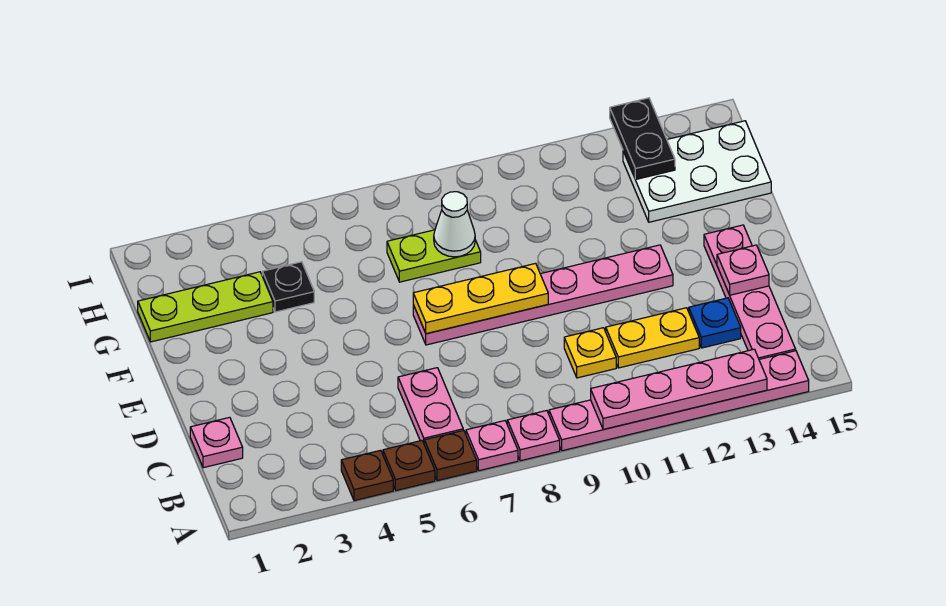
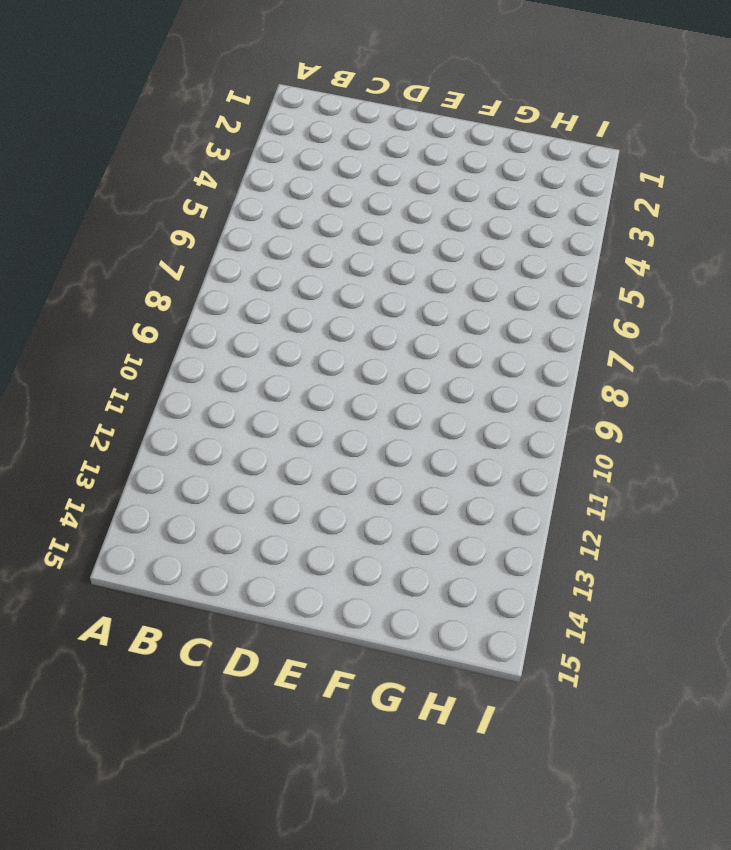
none -> brown 1x1 plate [341,450,393,501]
none -> brown 1x1 plate [383,441,435,491]
none -> brown 1x1 plate [424,430,477,481]

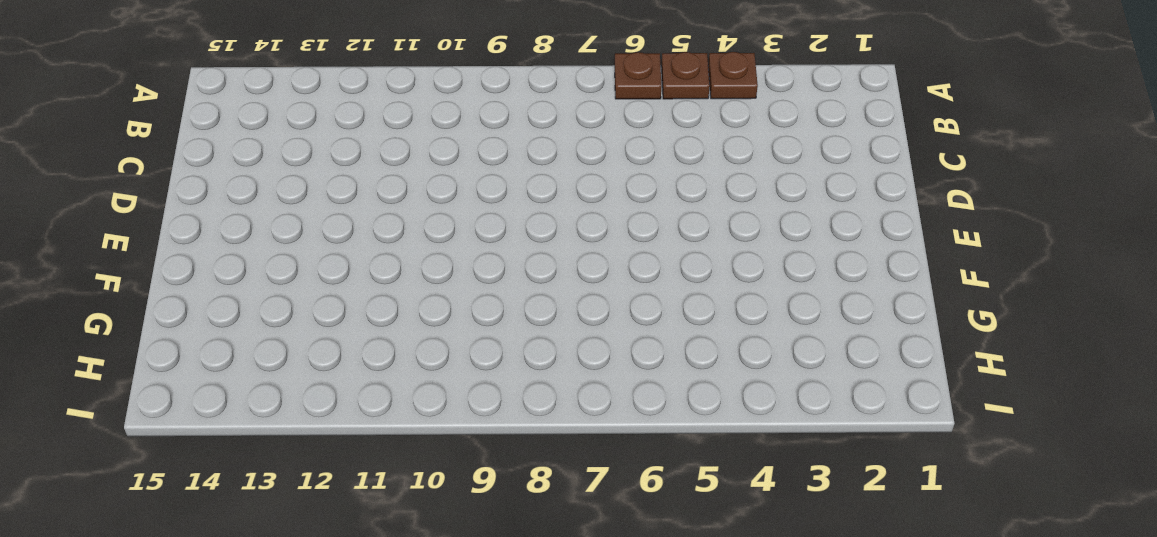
none -> pink 1x1 plate [466,421,518,471]
none -> pink 1x1 plate [507,411,560,461]
none -> pink 1x6 plate [549,351,809,451]

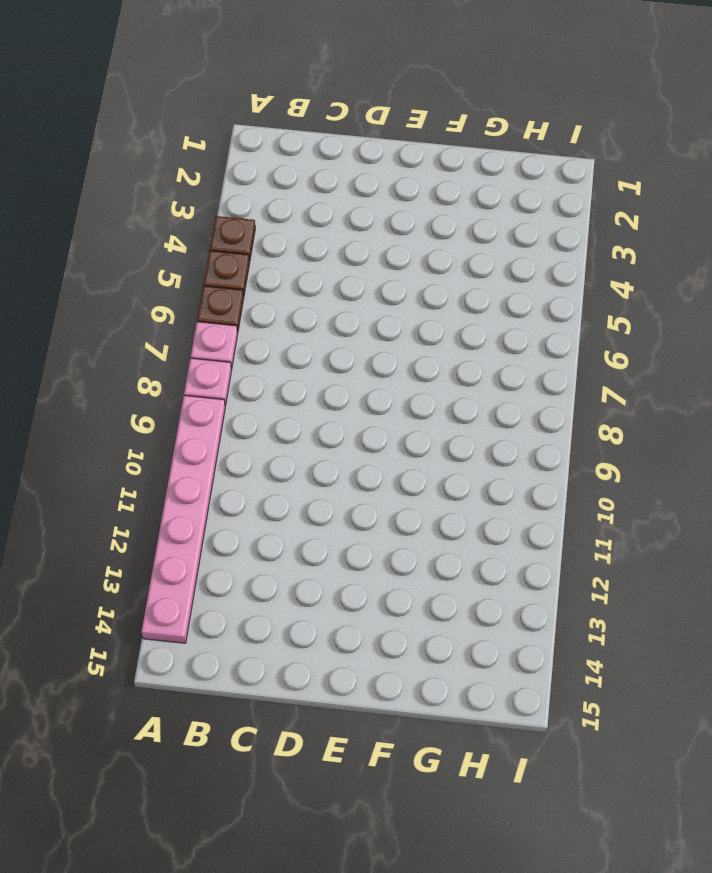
none -> pink 1x2 plate [398,368,463,442]
none -> pink 1x4 plate [704,225,796,359]
none -> pink 1x1 plate [190,417,243,468]

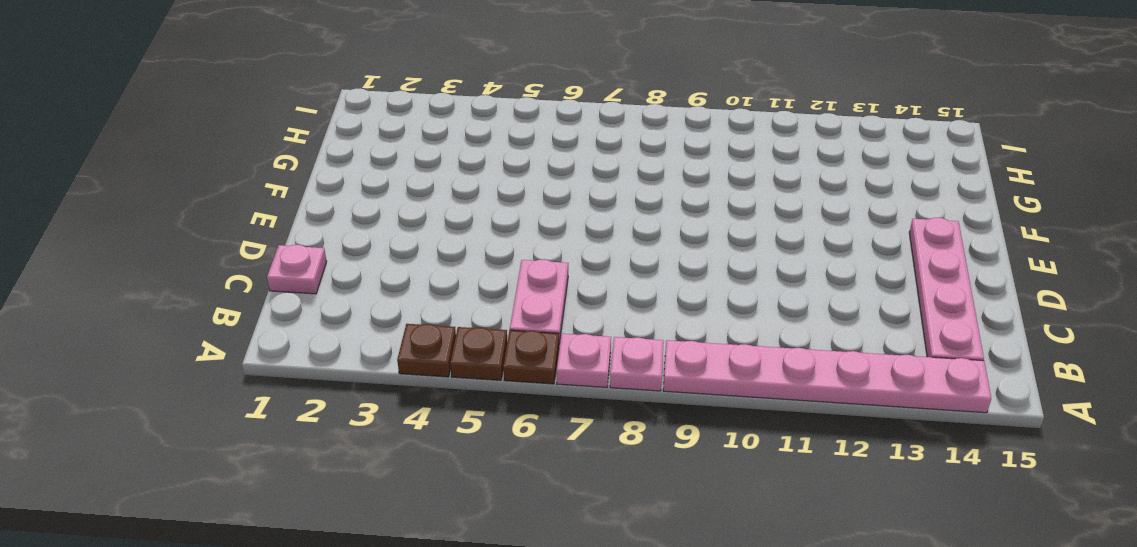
none -> yellow 1x1 plate [564,328,616,378]
none -> yellow 1x2 plate [606,308,699,368]
none -> blue 1x1 plate [689,298,741,348]

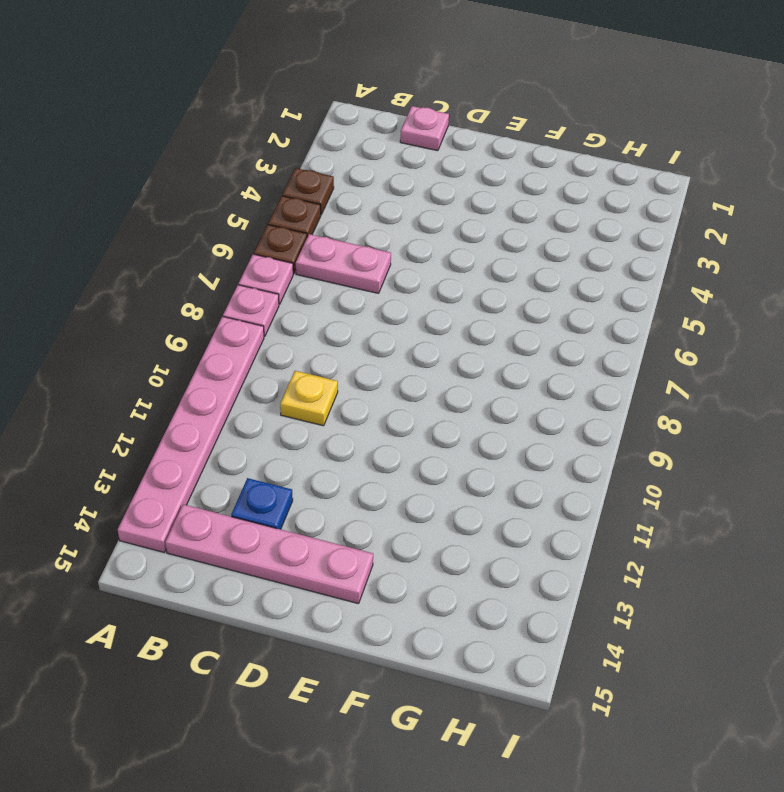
none -> yellow 1x2 plate [606,308,699,368]
none -> pink 1x6 plate [413,245,673,345]
none -> lime 1x3 plate [138,272,273,342]

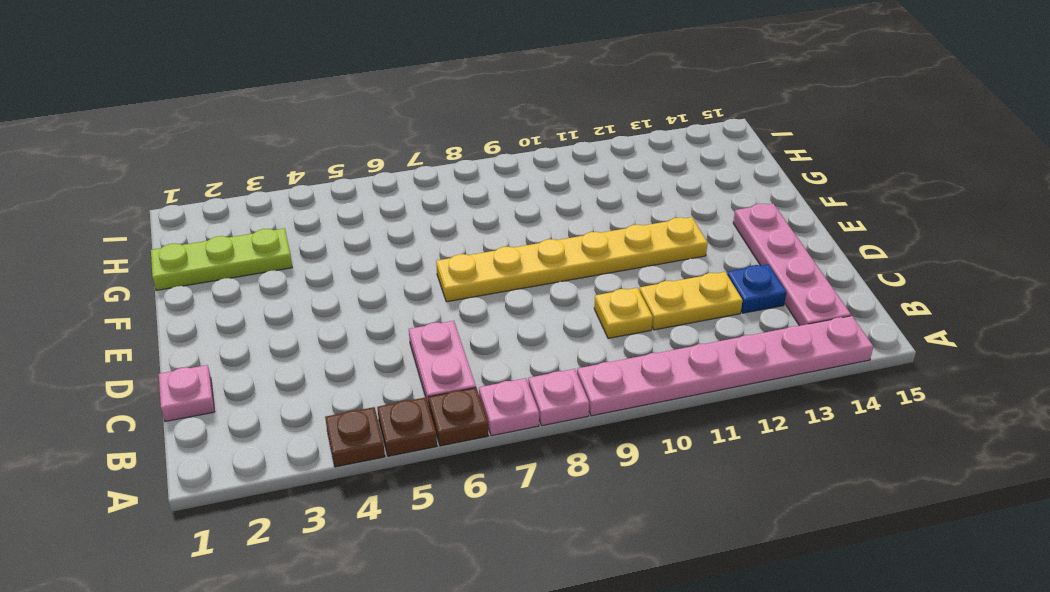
yellow 1x6 plate [436,217,707,302] -> pink 1x6 plate [413,245,673,345]
none -> black 1x1 plate [262,262,314,312]
none -> lime 1x2 plate [387,230,481,282]
none -> white 2x3 plate [623,121,771,222]

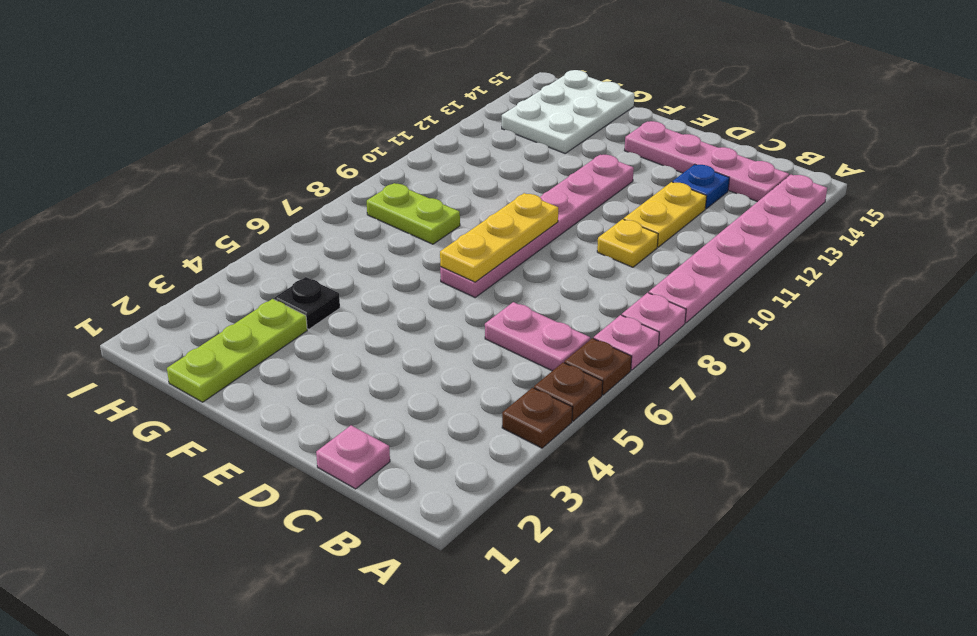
lime 1x2 plate [367,183,460,244] -> lime 1x2 plate turned to [387,230,481,282]
none -> pink 1x4 plate [591,349,767,430]
none -> pink 1x1 plate [717,245,769,295]
none -> white 1x1 cone [434,192,475,257]

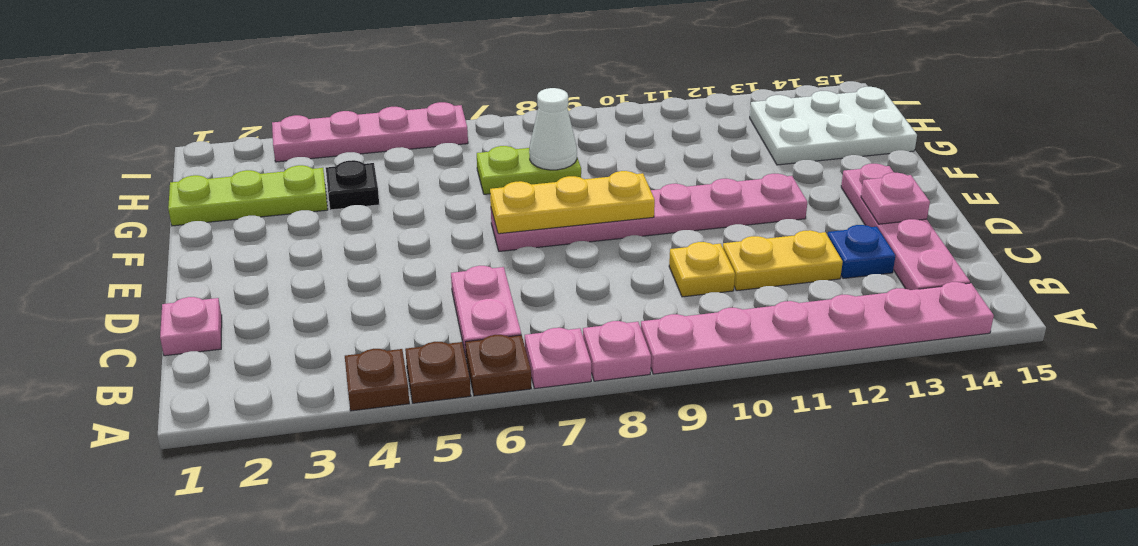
pink 1x4 plate [272,102,468,162] -> pink 1x4 plate moved to [591,349,767,430]
none -> black 1x2 plate [610,98,675,180]

